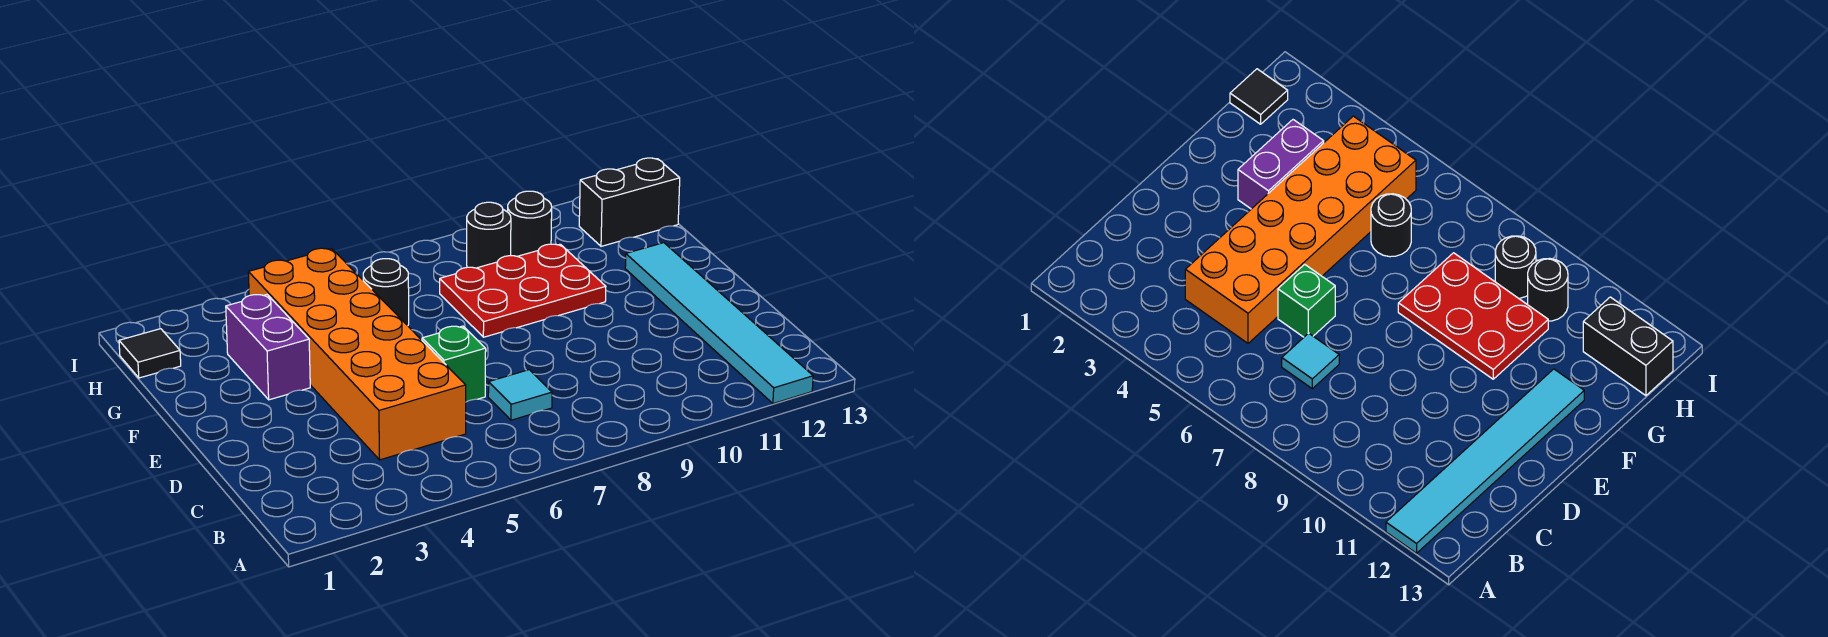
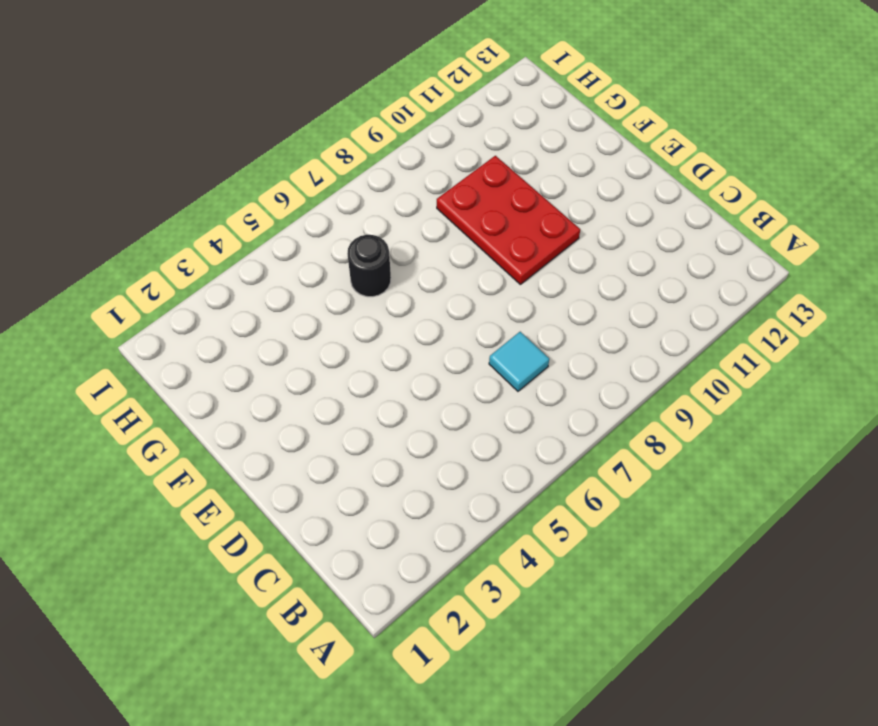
red 2x3 plate [437,156,580,284] -> red 2x3 plate turned to [440,244,606,337]
none -> cyan 1x6 tile [625,243,813,404]
none -> orange 2x6 brick [248,248,466,460]

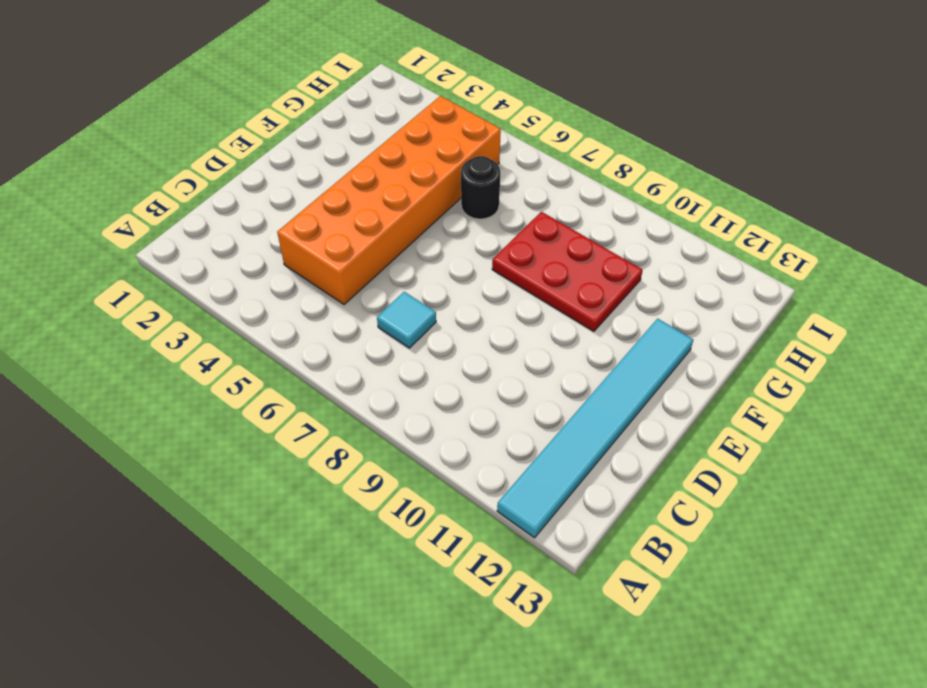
none -> green 1x1 brick [422,326,486,402]
none -> purple 1x2 brick [226,295,310,400]

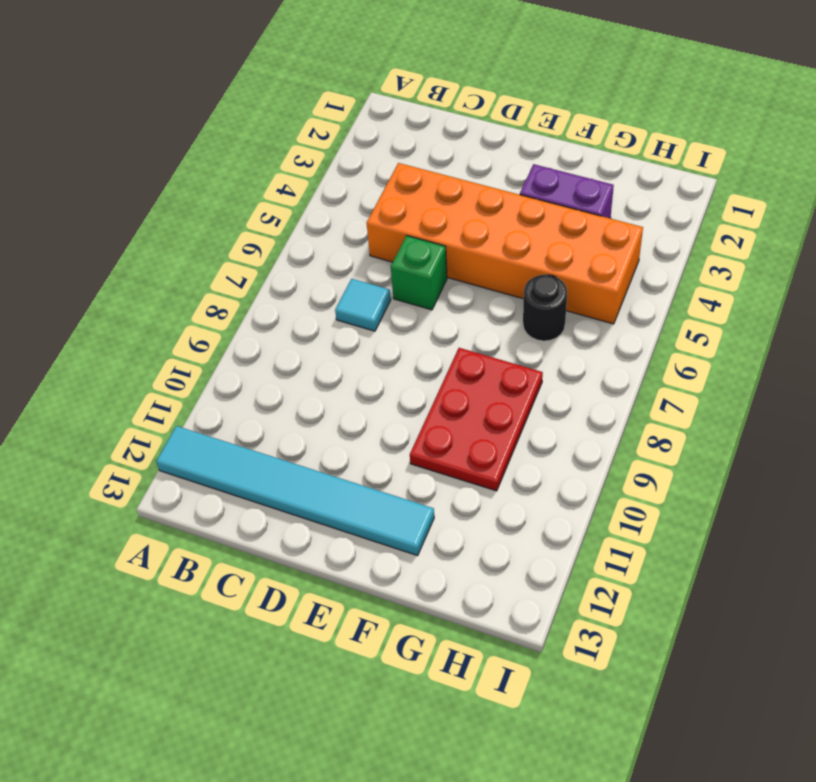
none -> black 1x1 tile [119,329,181,378]
none -> black 1x1 round brick [467,202,511,268]

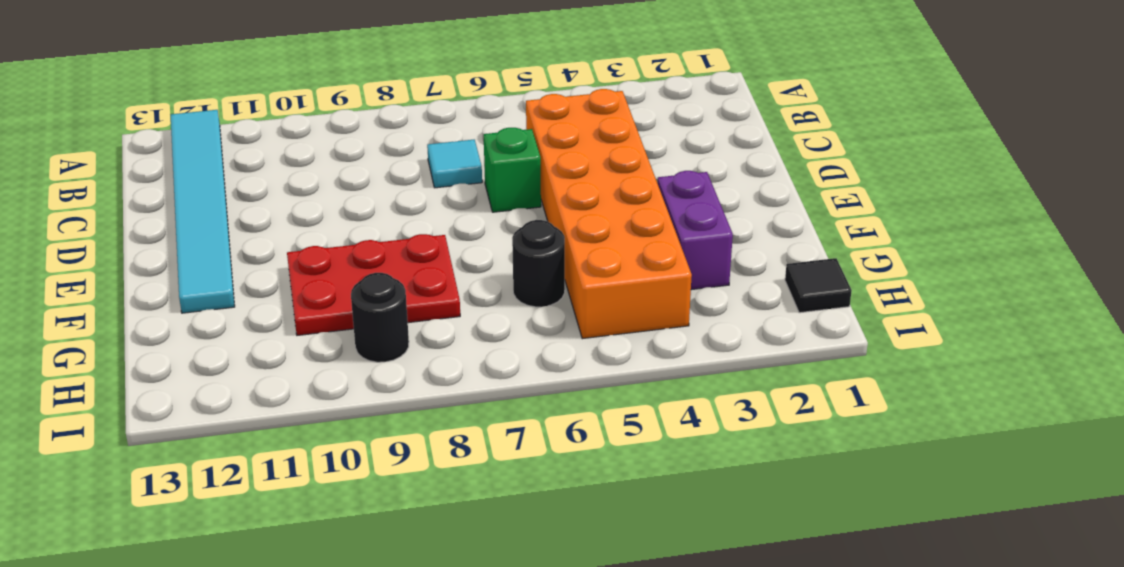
none -> black 1x1 round brick [508,191,552,256]
none -> black 1x2 brick [579,158,680,246]

